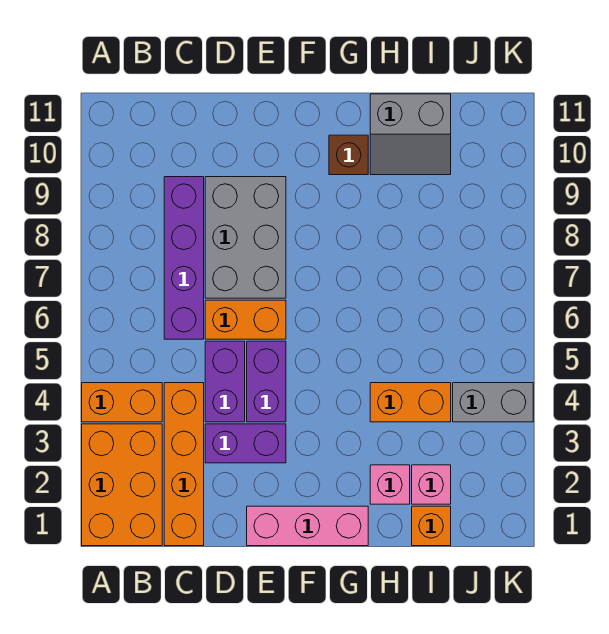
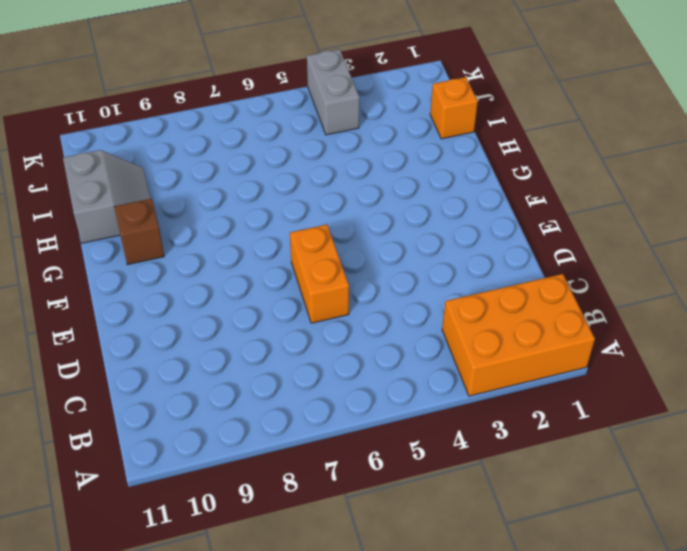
none -> orange 1x2 brick [82,383,162,422]
none -> orange 1x4 brick [164,383,204,546]
none -> purple 1x4 brick [164,177,204,339]

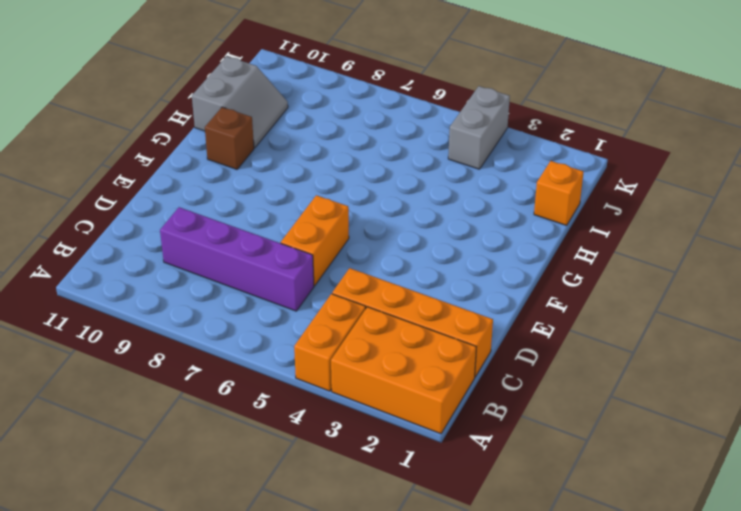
none -> purple 1x2 brick [205,424,286,463]
none -> purple 1x2 brick [205,341,245,422]
none -> grey 2x3 brick [205,177,286,298]

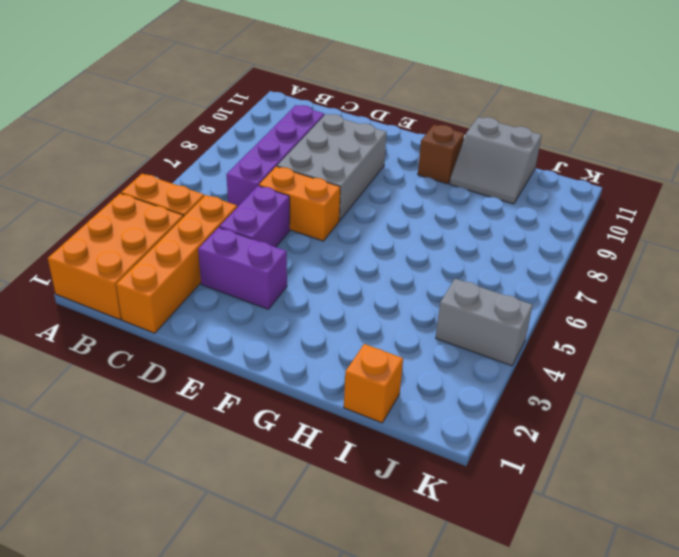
none -> pink 1x3 brick [247,506,368,546]
none -> purple 1x2 brick [247,341,286,422]
none -> pink 1x1 brick [370,465,410,504]

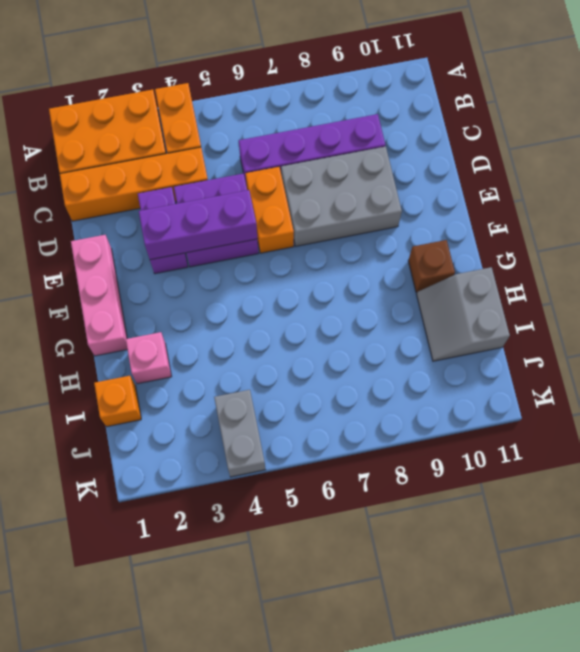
purple 1x3 brick [139,190,258,260] -> none
none -> orange 1x2 brick [370,383,451,422]
none -> pink 1x1 brick [412,465,451,504]

